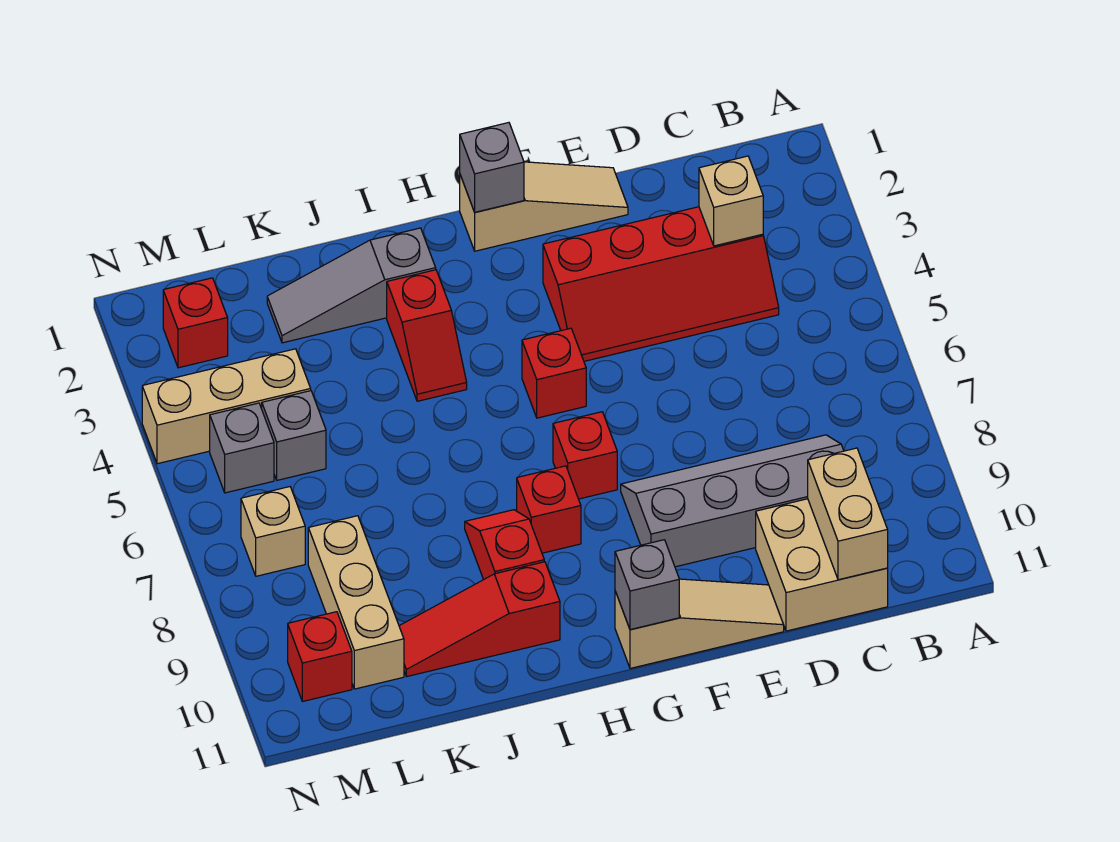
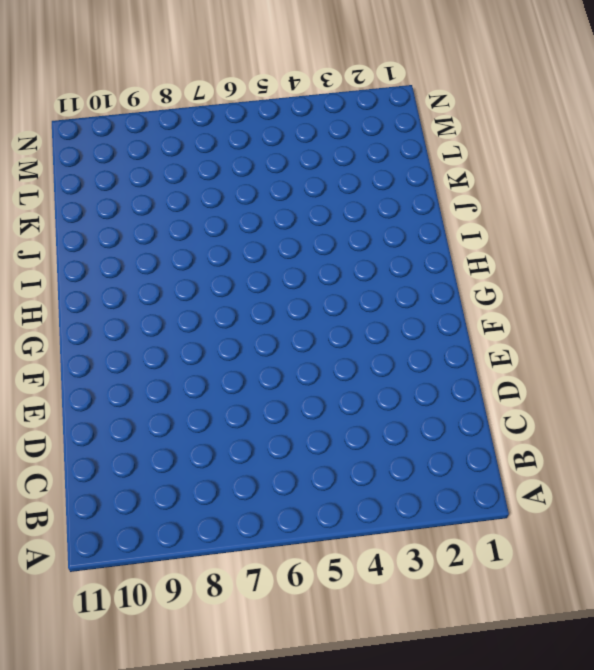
none -> red 2x4 slope [543,207,779,361]
none -> grey 2x4 slope [621,435,844,567]
none -> tan 2x2 brick [756,499,888,631]

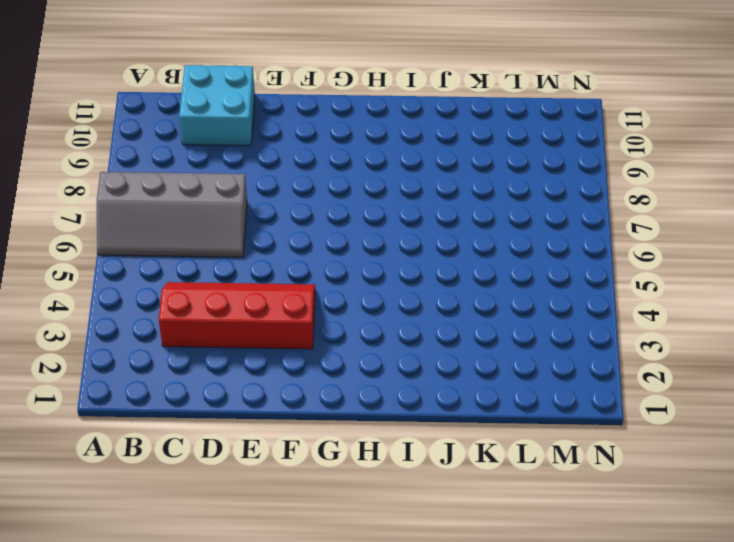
grey 2x4 slope [97,172,247,257] -> grey 2x4 slope moved to [621,435,844,567]
cyan 2x2 brick [179,65,255,146] -> tan 2x2 brick [756,499,888,631]
none -> tan 1x3 slope [460,162,628,251]
none -> tan 1x3 slope [615,579,784,668]
none -> red 1x1 brick [522,328,586,418]

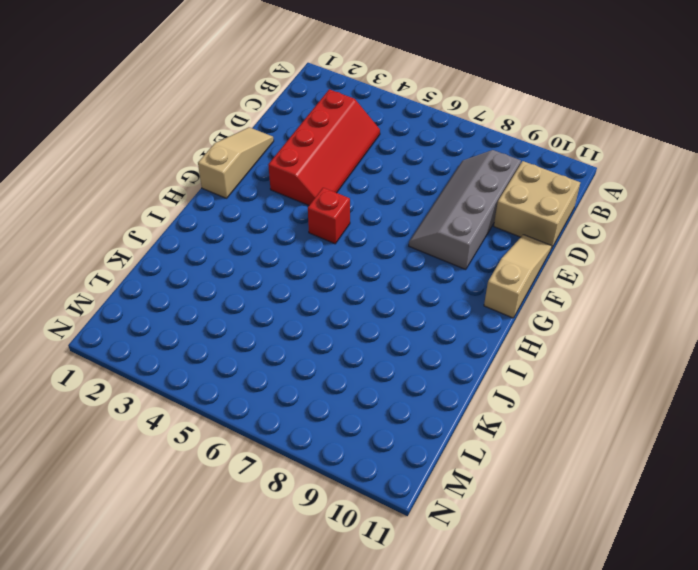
none -> red 1x1 brick [553,412,617,499]
none -> red 1x1 brick [517,466,581,553]
none -> grey 1x3 slope [267,228,436,343]

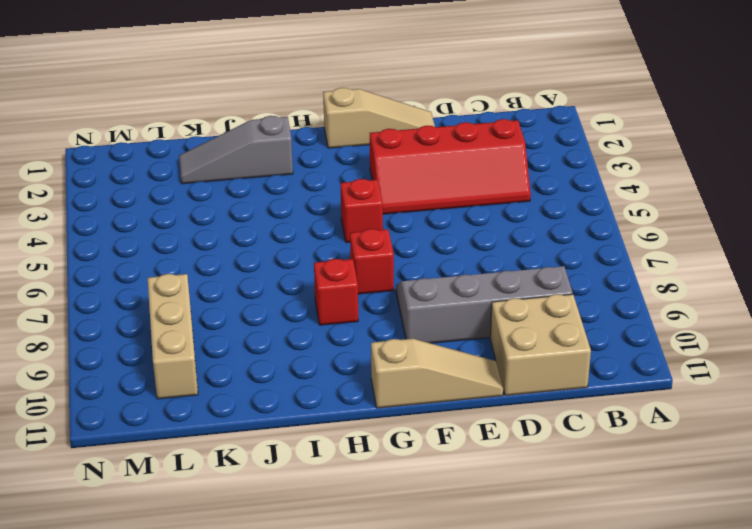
none -> red 1x2 slope [387,270,467,401]
none -> red 1x2 slope [465,510,544,580]
none -> red 1x3 slope [399,562,560,677]

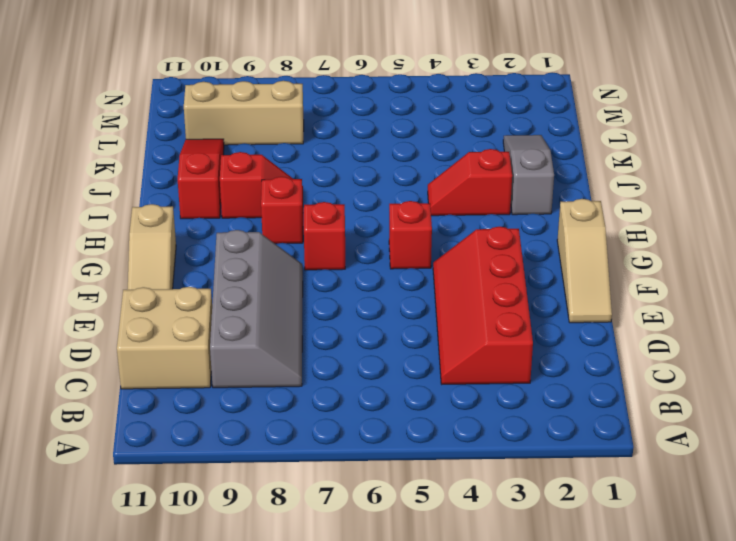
none -> tan 1x3 brick [142,349,311,464]
none -> grey 1x1 brick [262,391,326,480]
none -> red 1x1 brick [163,278,228,368]

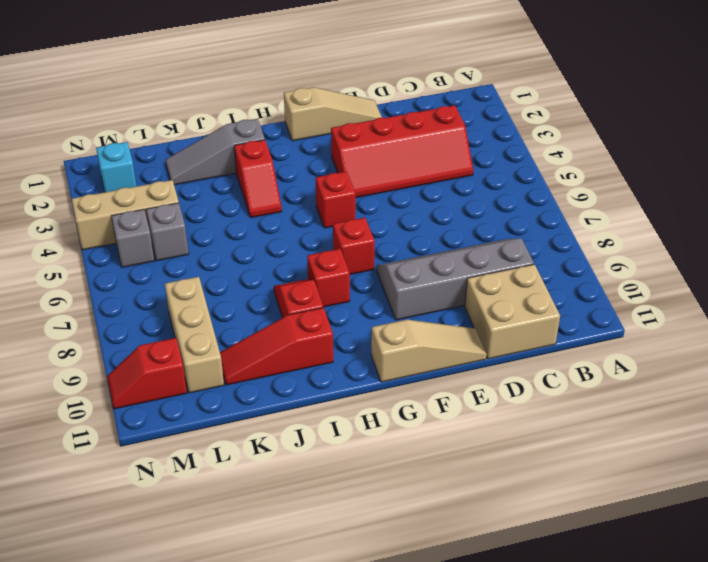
cyan 1x1 brick [96,142,137,192] -> red 1x1 brick [163,278,228,368]
red 1x2 slope [107,338,187,409] -> red 1x1 brick [288,612,352,702]
none -> tan 1x1 brick [241,487,305,576]
none -> tan 1x1 brick [699,156,763,246]
none -> tan 1x2 brick [808,448,888,580]

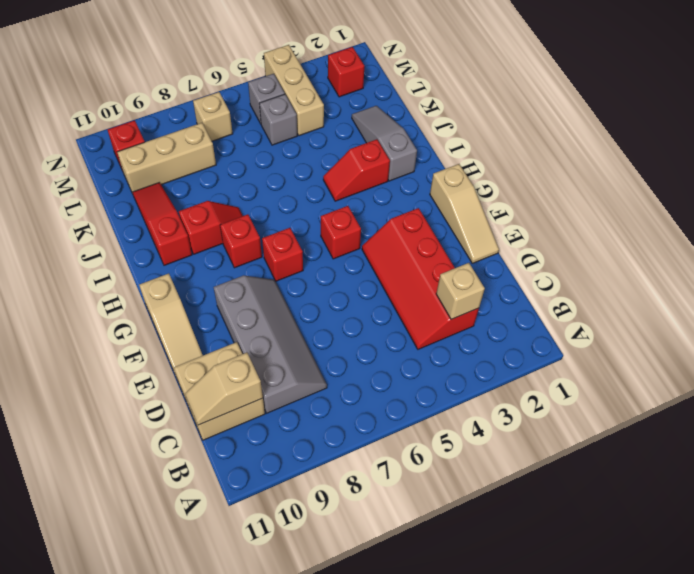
tan 1x2 slope [185,353,263,425] -> tan 1x2 brick [808,448,888,580]
none -> grey 1x1 brick [460,123,524,212]
none -> grey 1x1 brick [615,540,679,630]

